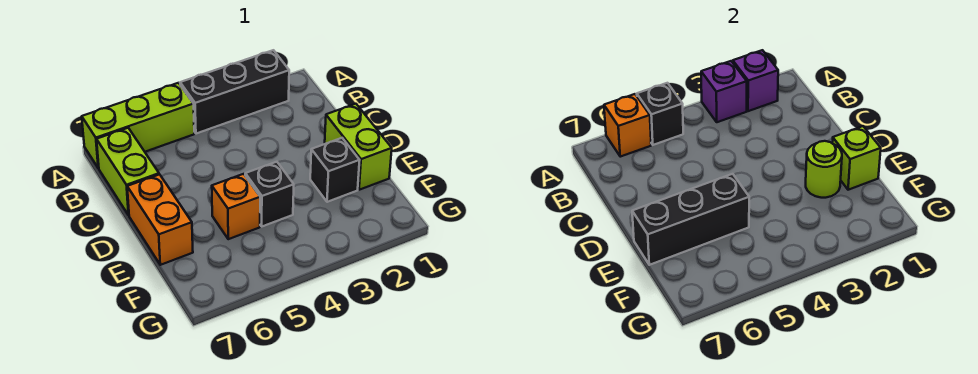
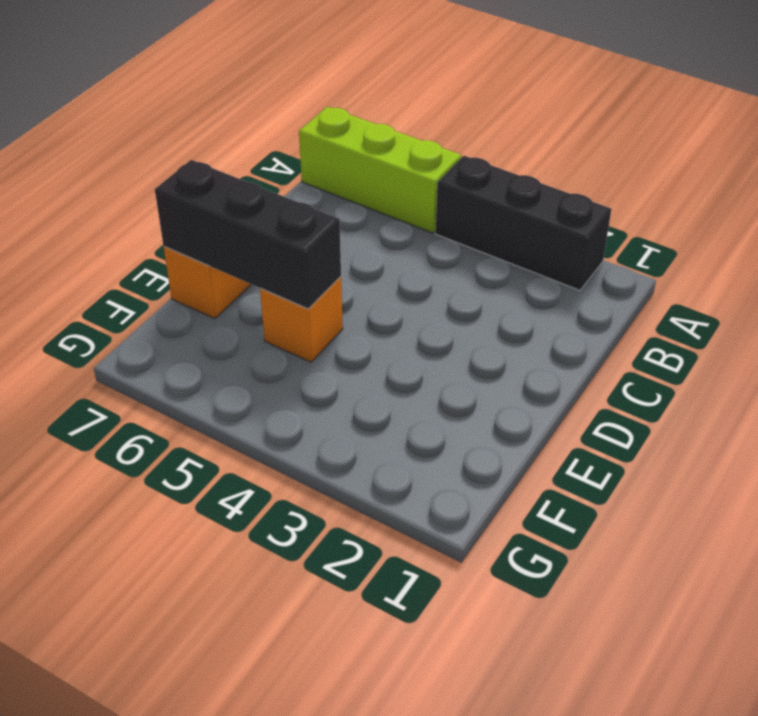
none -> lime 1x2 brick [97,128,159,215]
none -> lime 1x2 brick [325,104,392,190]
none -> black 1x1 brick [310,138,360,202]

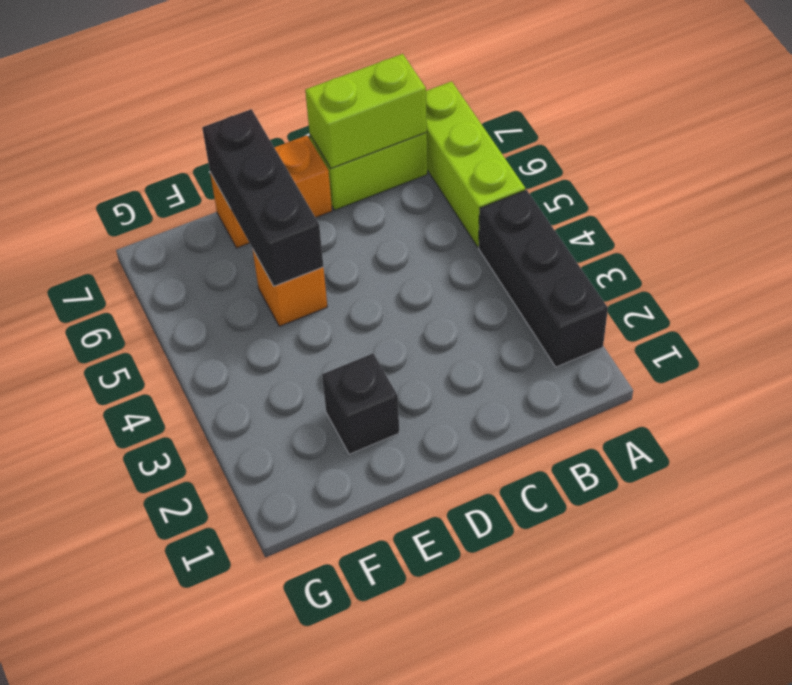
lime 1x2 brick [305,54,427,168] -> lime 1x2 brick moved to [325,104,392,190]
none -> black 1x1 brick [245,162,294,226]
none -> purple 1x1 brick [733,50,778,111]
none -> purple 1x1 brick [701,61,747,122]

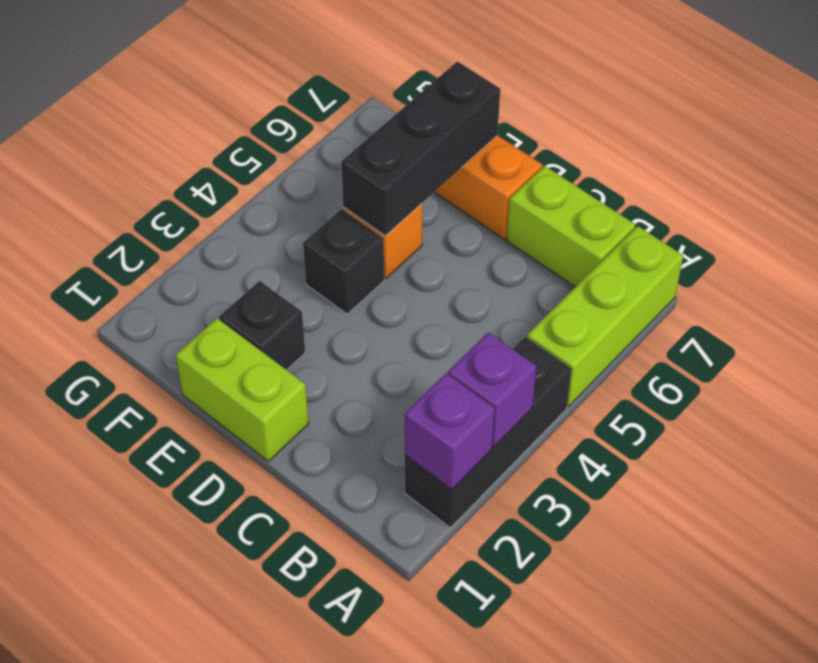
none -> black 1x1 brick [637,83,683,145]
none -> orange 1x1 brick [604,94,651,157]
none -> lime 1x1 brick [832,126,881,190]

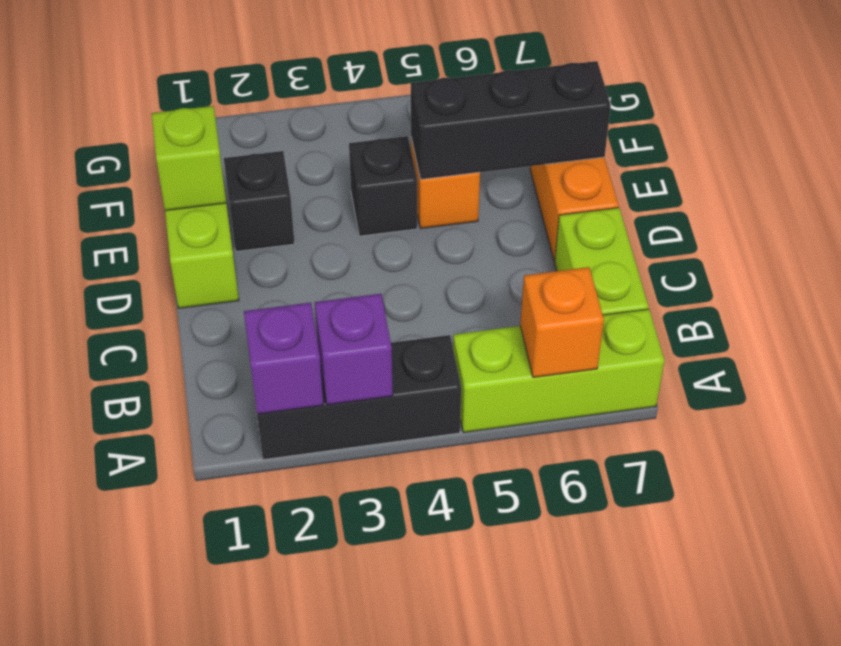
none -> black 1x1 brick [637,83,683,145]
none -> lime 1x1 round brick [806,141,842,198]

